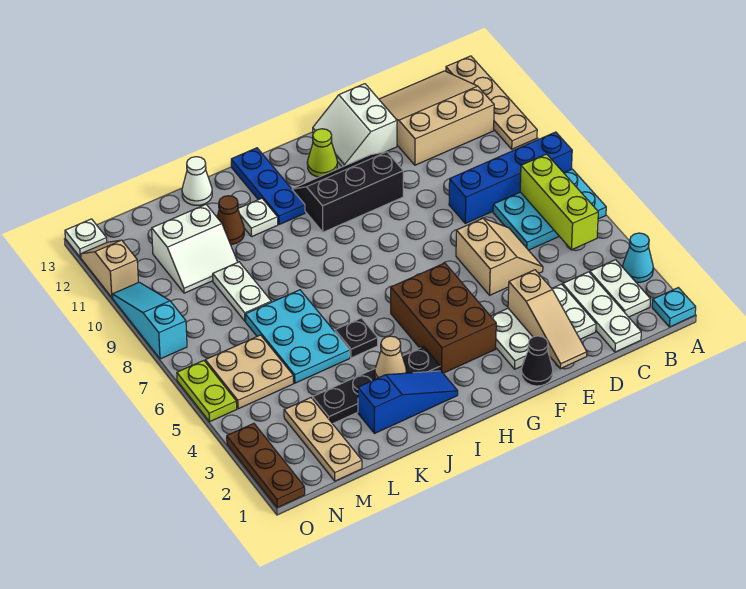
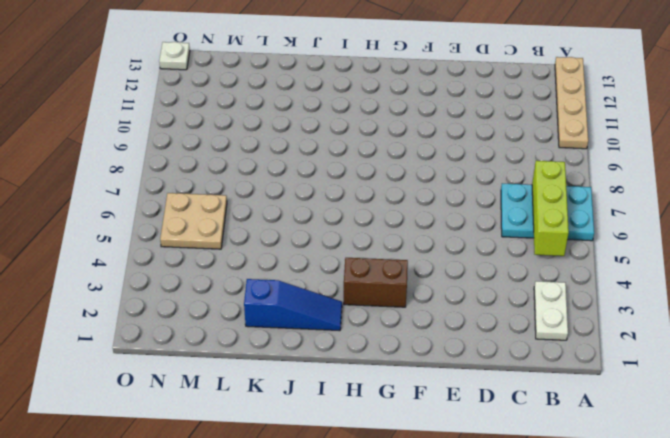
brown 1x2 brick [344,258,408,307] -> brown 2x3 brick [391,263,496,373]
none -> cyan 1x1 plate [652,288,696,327]
none -> cyan 1x1 cone [623,233,653,282]
none -> blue 1x4 brick [449,132,572,223]
none -> tan 3x3 slope [379,71,494,165]

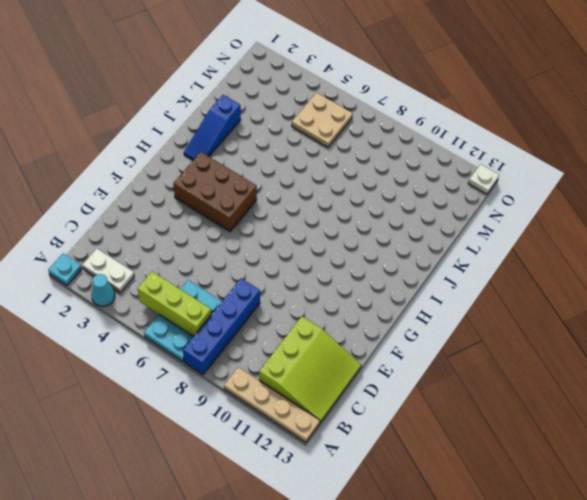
lime 3x3 slope [259,316,361,422] -> tan 3x3 slope [379,71,494,165]
none -> white 1x3 plate [563,272,641,352]
none -> white 2x3 plate [491,284,596,369]
none -> tan 2x2 slope [456,218,543,295]
none -> white 2x2 slope [313,84,397,167]

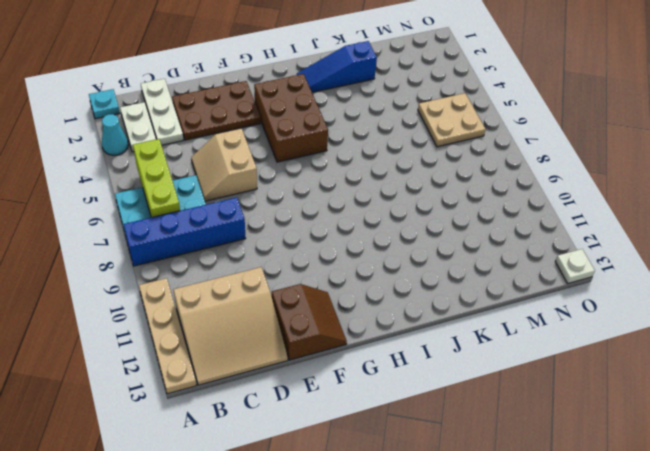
brown 2x3 plate [172,81,261,140] -> white 2x3 plate [491,284,596,369]
brown 2x2 slope [272,284,347,360] -> white 2x2 slope [313,84,397,167]
none -> black 1x1 cone [521,336,553,386]
none -> black 2x3 slope [292,152,403,232]
none -> lime 1x1 cone [307,129,337,177]
none -> black 1x4 plate [313,347,440,424]

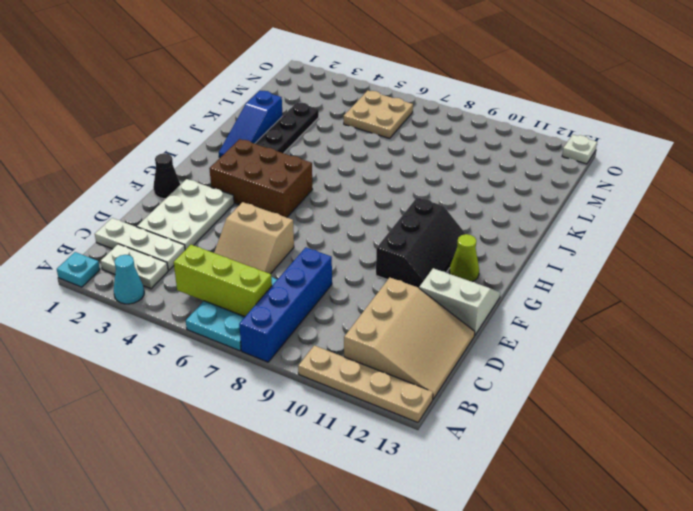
none -> blue 1x3 plate [231,148,305,225]
none -> black 1x1 plate [335,318,378,358]
none -> white 1x1 plate [238,198,278,237]
none -> cyan 2x3 plate [245,290,350,383]

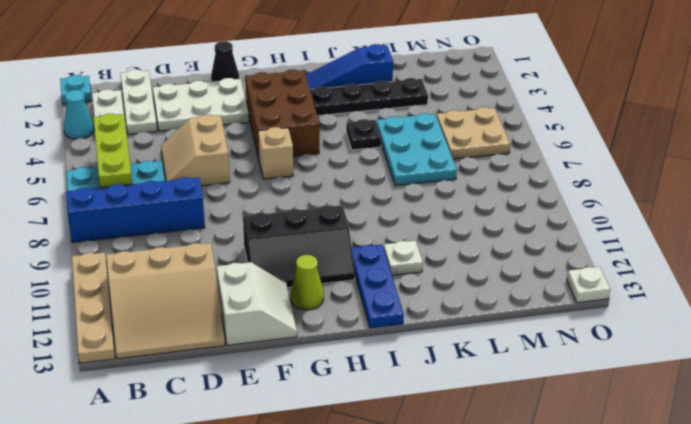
tan 1x1 brick [258,127,293,179] -> none
none -> brown 1x1 cone [217,196,244,245]
none -> white 1x1 cone [182,157,212,205]
none -> white 1x2 plate [213,262,271,321]
none -> white 2x2 slope [152,205,238,293]

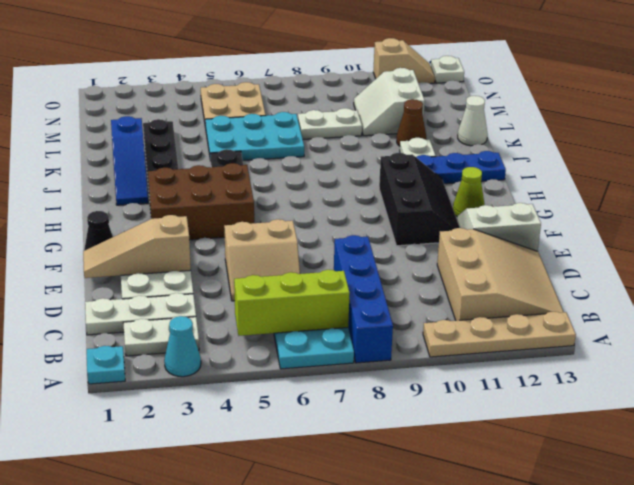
none -> tan 1x3 plate [284,398,362,481]
none -> brown 1x3 plate [227,423,305,508]
none -> lime 1x2 plate [177,360,237,422]
none -> cyan 1x3 slope [112,282,187,359]

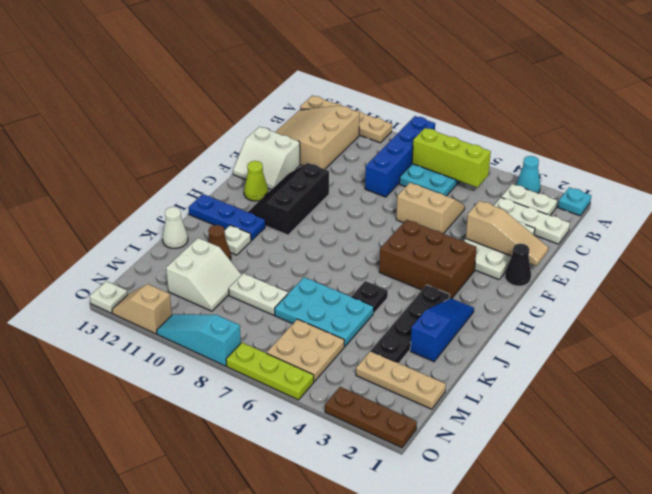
lime 1x3 plate [226,343,314,400] -> lime 1x2 plate [177,360,237,422]
none -> tan 1x1 cone [375,336,406,379]

